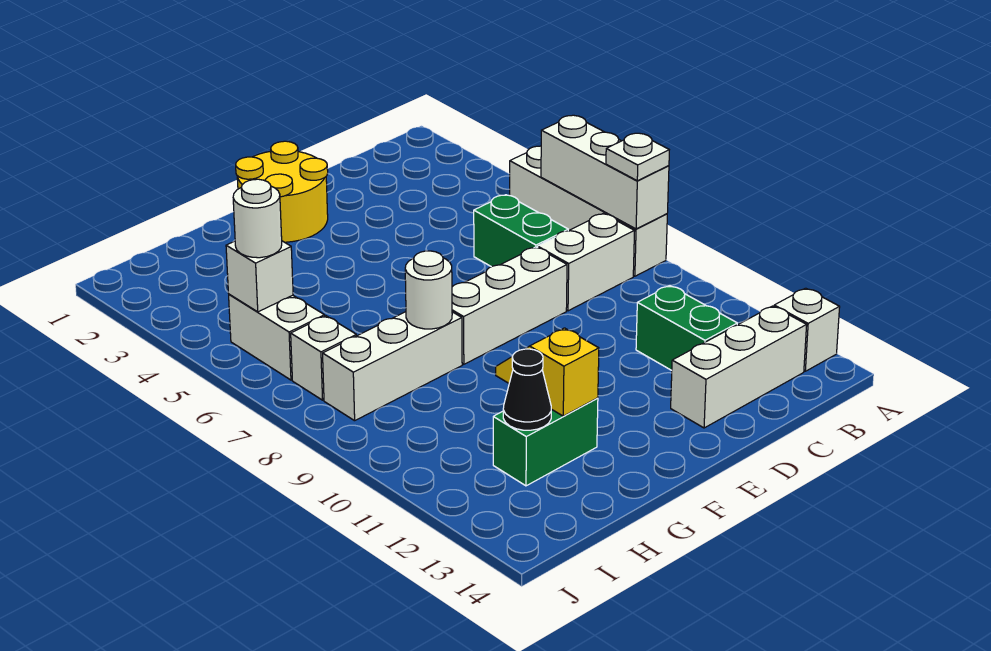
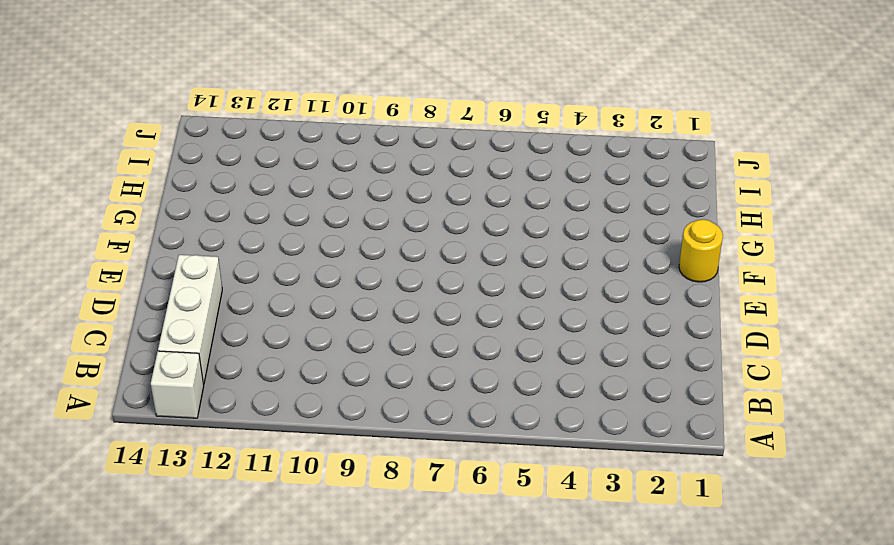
yellow 1x1 round brick [679,219,723,282] -> yellow 2x2 round brick [236,141,328,242]
none -> white 1x4 brick [510,146,667,276]
none -> white 1x2 brick [538,213,634,311]
none -> green 1x2 brick [474,195,568,267]

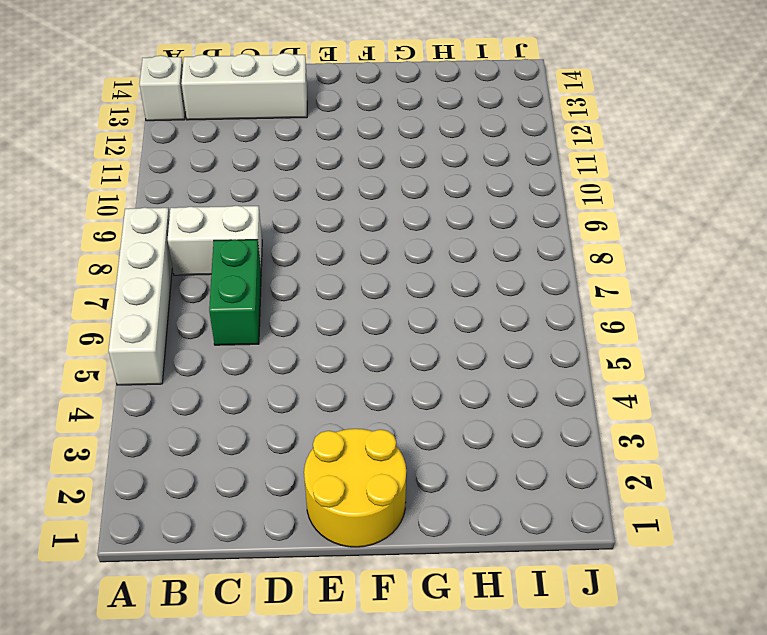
none -> green 1x2 brick [636,285,737,370]
none -> white 1x3 brick [452,247,567,364]
none -> white 1x3 brick [323,312,462,421]

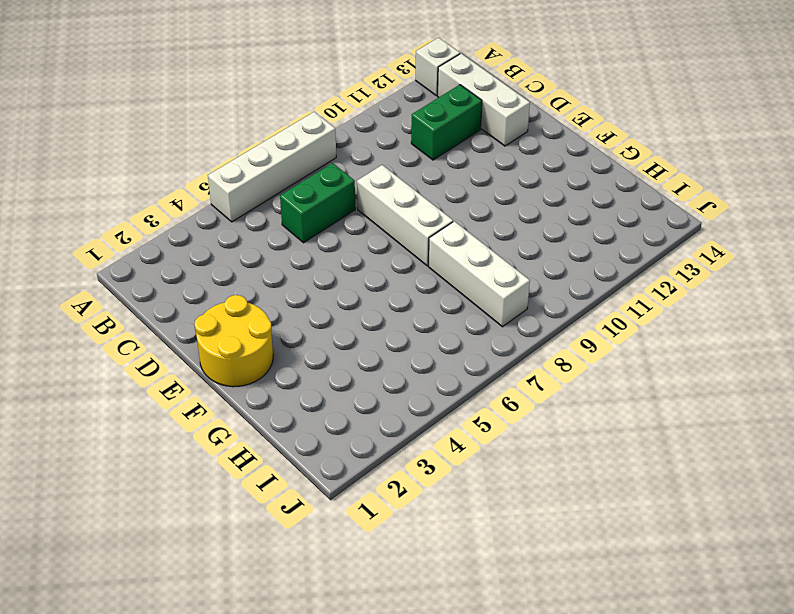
none -> white 1x2 brick [538,213,634,311]
none -> green 1x2 brick [493,398,598,486]
none -> white 1x2 brick [229,294,325,380]

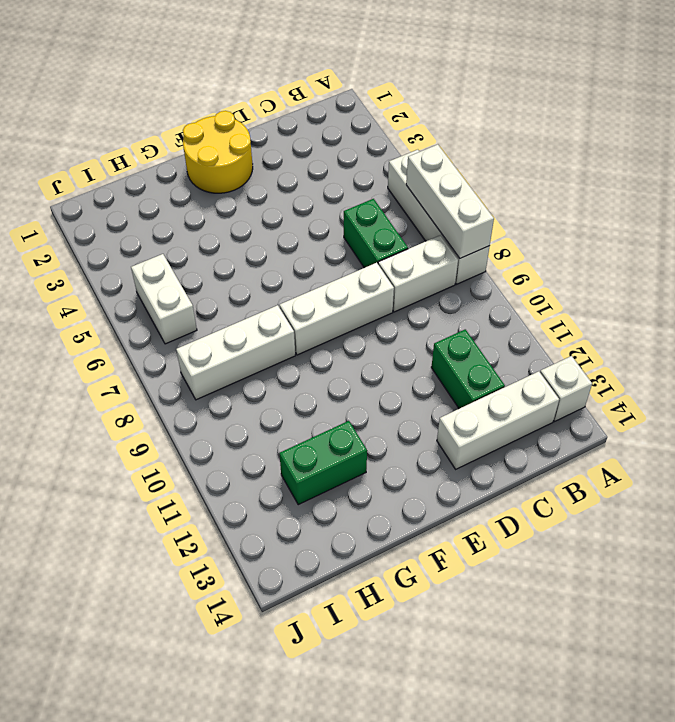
none -> white 1x1 brick [291,316,356,400]
none -> white 1x1 round brick [405,251,452,329]
none -> yellow 1x2 slope [496,328,599,416]

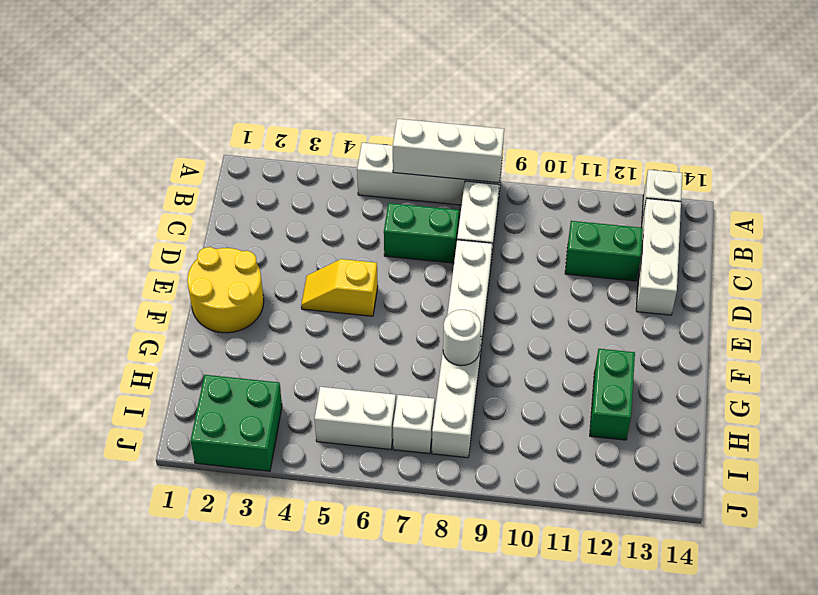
yellow 1x2 slope [301,259,378,316] -> yellow 1x2 slope moved to [496,328,599,416]
green 2x2 brick [191,375,282,471] -> none
none -> black 1x1 cone [503,349,551,430]
none -> white 1x1 brick [226,241,293,312]
none -> white 1x1 plate [606,133,669,181]

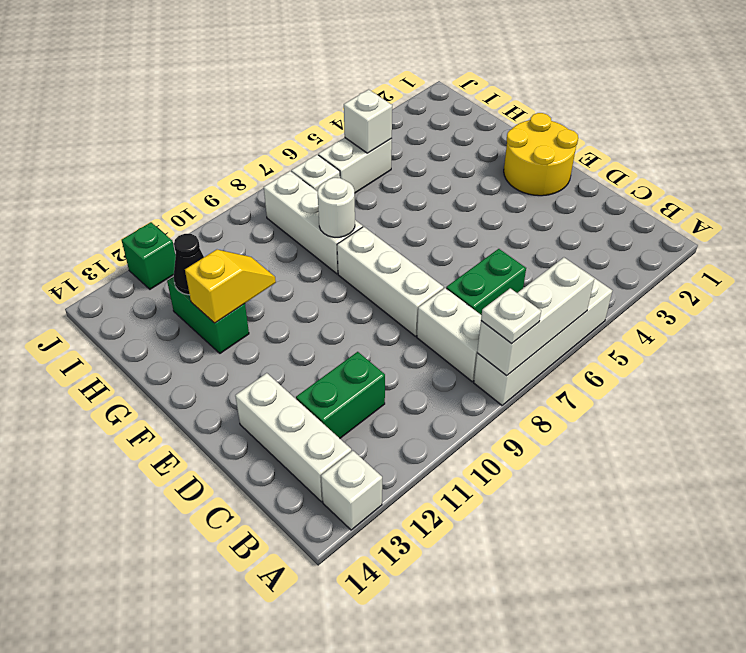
green 1x1 brick [122,222,176,289] -> none
none -> white 1x1 round brick [233,179,282,258]

